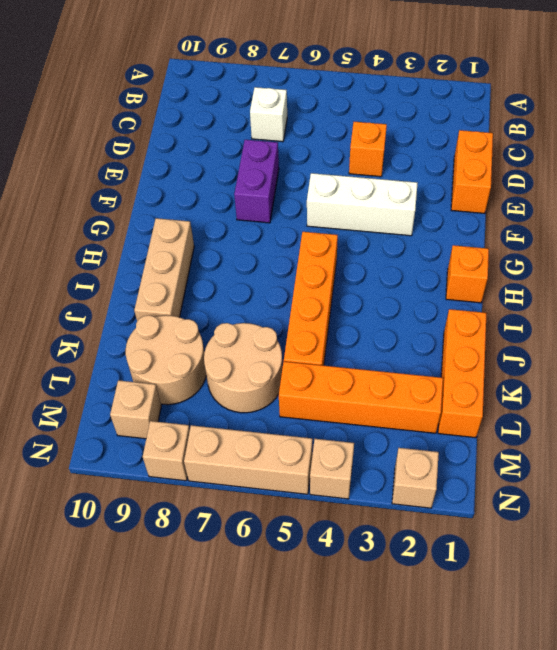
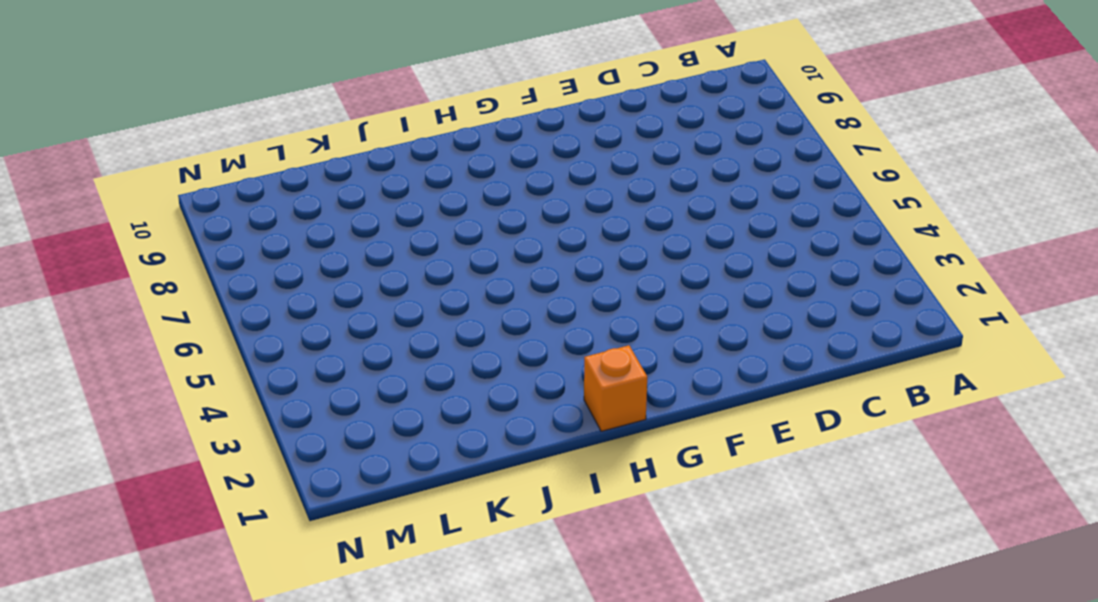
none -> white 1x1 brick [250,87,287,142]
none -> orange 1x2 brick [451,130,493,213]
none -> orange 1x1 brick [349,122,387,177]

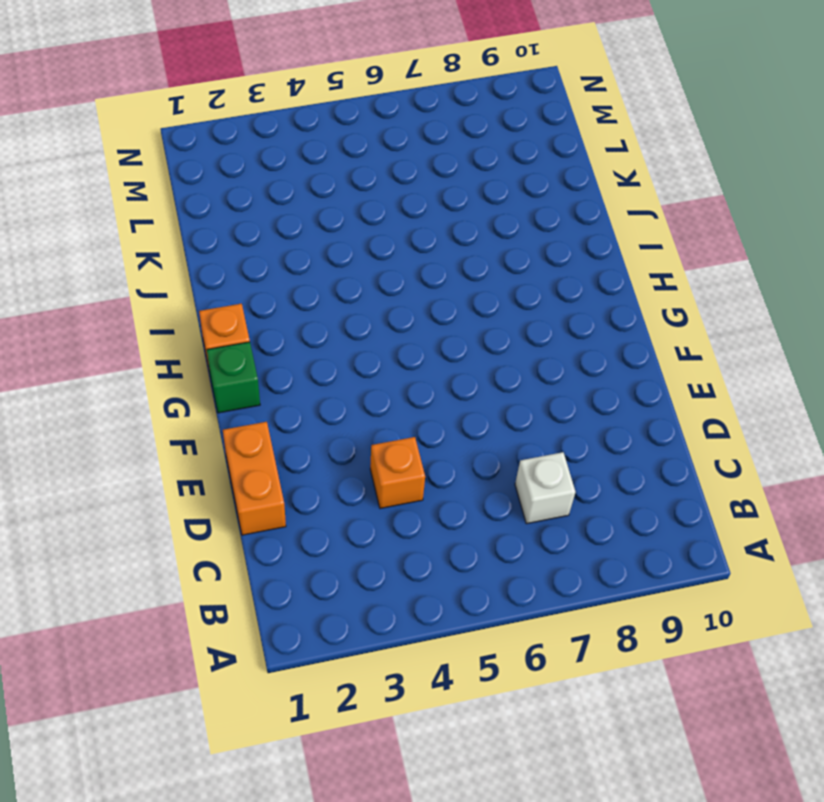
green 1x1 brick [207,342,260,413] -> none
none -> purple 1x2 brick [234,140,279,223]
none -> white 1x3 brick [307,173,418,236]
none -> orange 1x4 brick [284,232,338,366]

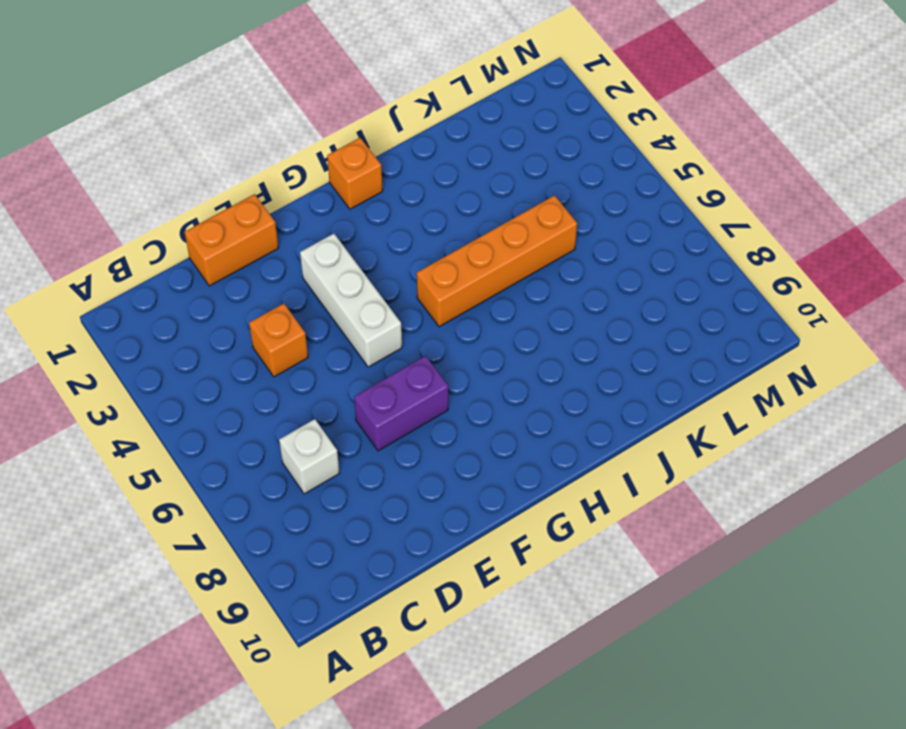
none -> tan 1x3 brick [134,218,194,321]
none -> orange 1x3 brick [438,309,487,438]
none -> tan 2x2 round brick [204,323,283,413]

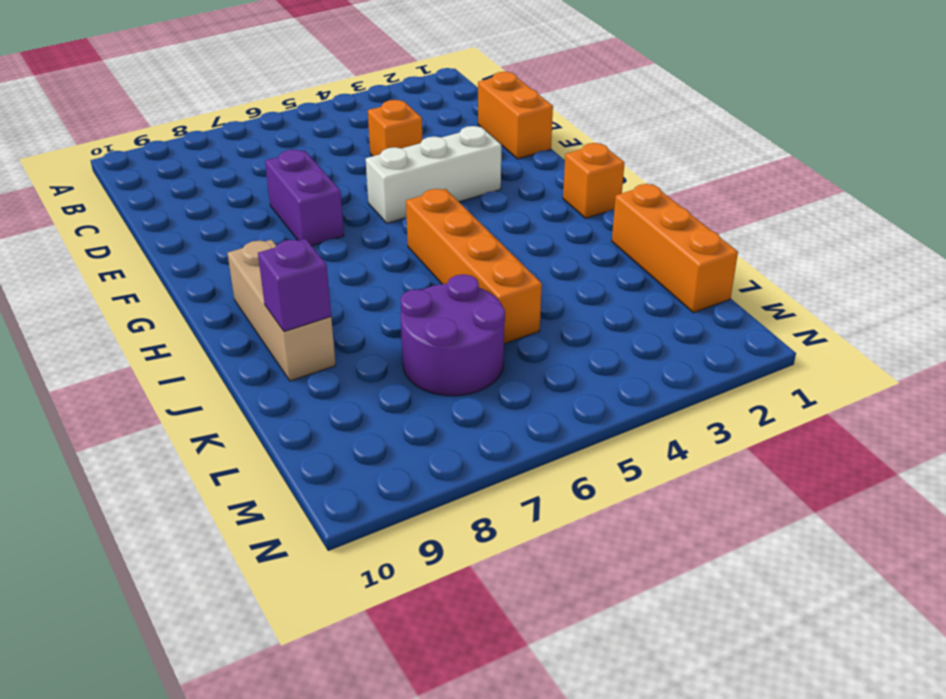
purple 1x1 brick [258,239,331,332] -> none
purple 2x2 round brick [400,274,505,396] -> tan 2x2 round brick [204,323,283,413]
none -> white 1x1 brick [250,87,287,142]
none -> tan 2x2 round brick [126,315,206,405]
none -> orange 1x4 brick [279,362,443,433]

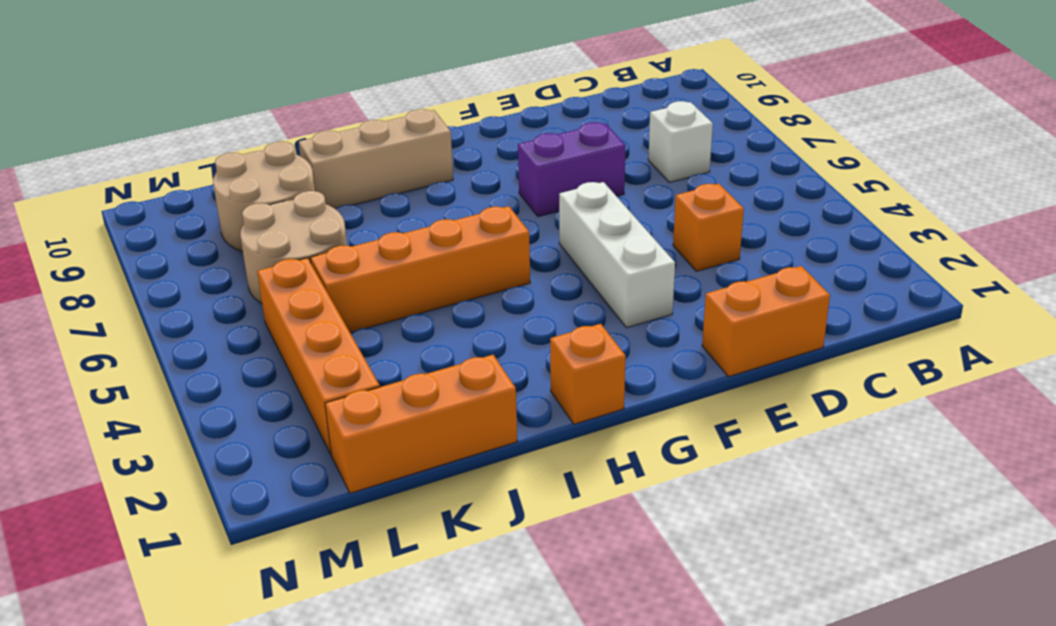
none -> tan 1x1 brick [110,380,161,439]
none -> tan 1x1 brick [392,448,439,508]
none -> tan 1x1 brick [310,439,354,499]

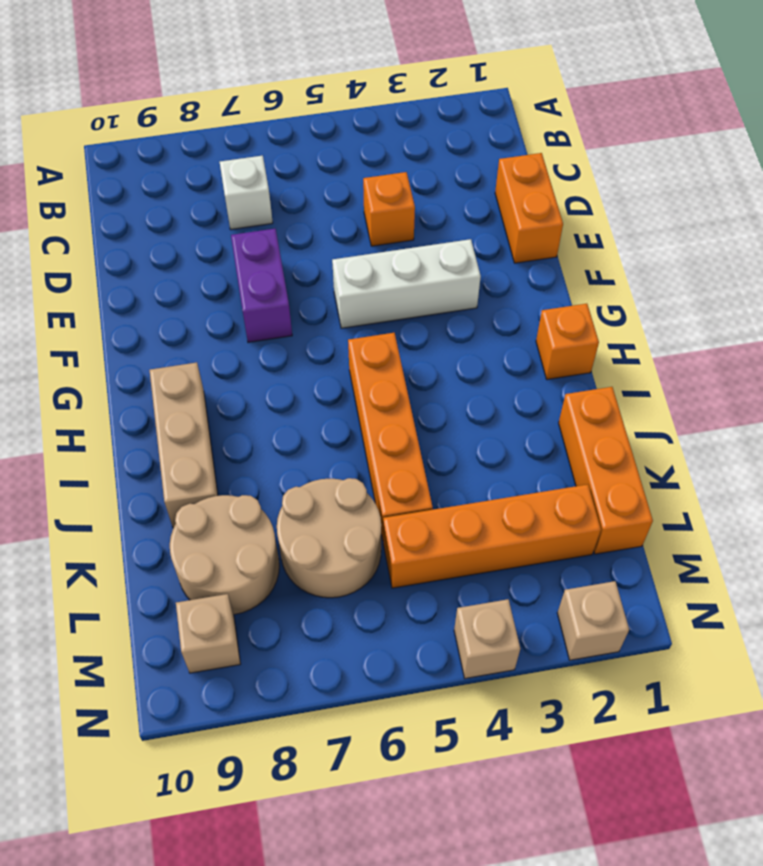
none -> tan 1x3 brick [184,425,312,494]
none -> tan 1x1 brick [143,421,190,481]

